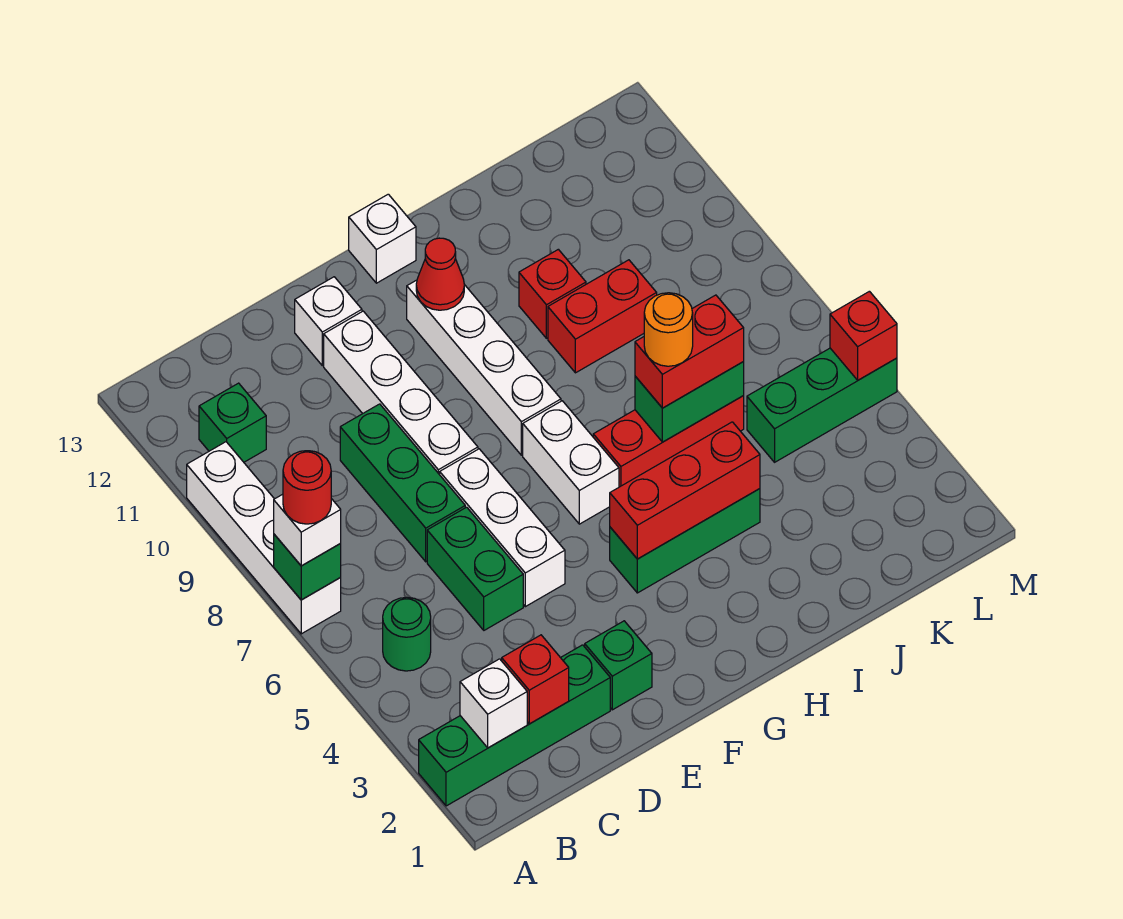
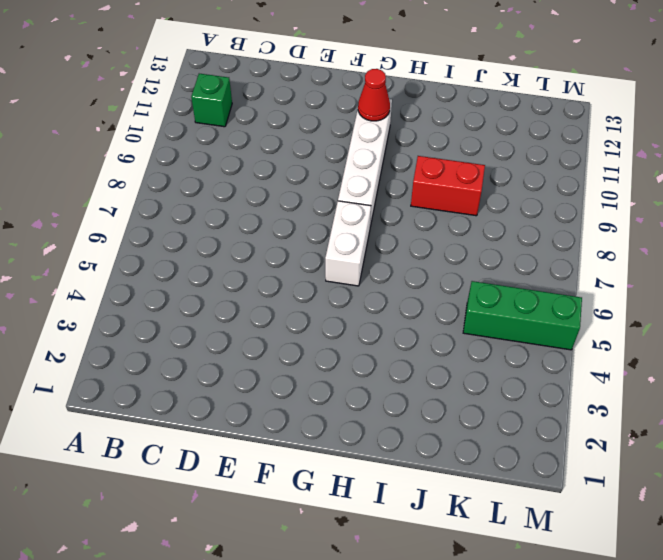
none -> green 1x4 brick [419,645,610,806]
none -> white 1x4 brick [187,442,341,634]
none -> green 1x1 round brick [383,597,431,671]

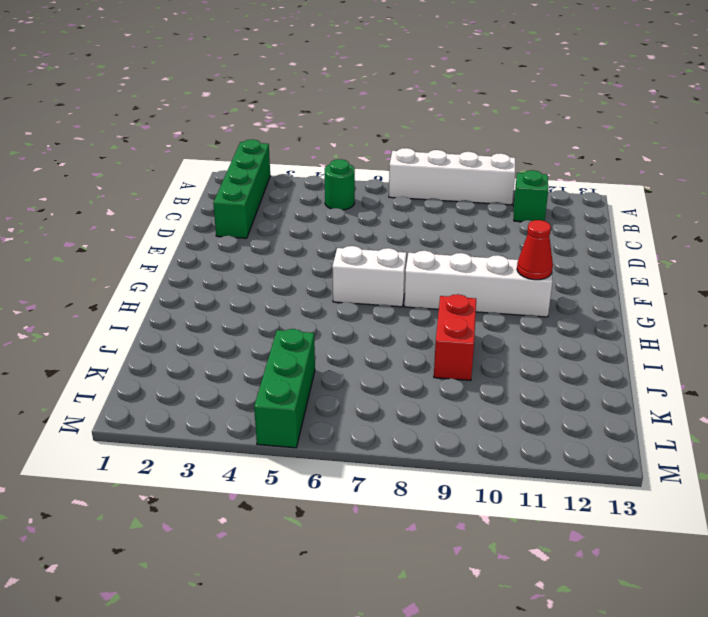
none -> green 1x2 brick [427,507,523,630]
none -> green 1x3 brick [340,404,465,562]
none -> green 1x1 brick [585,621,652,710]

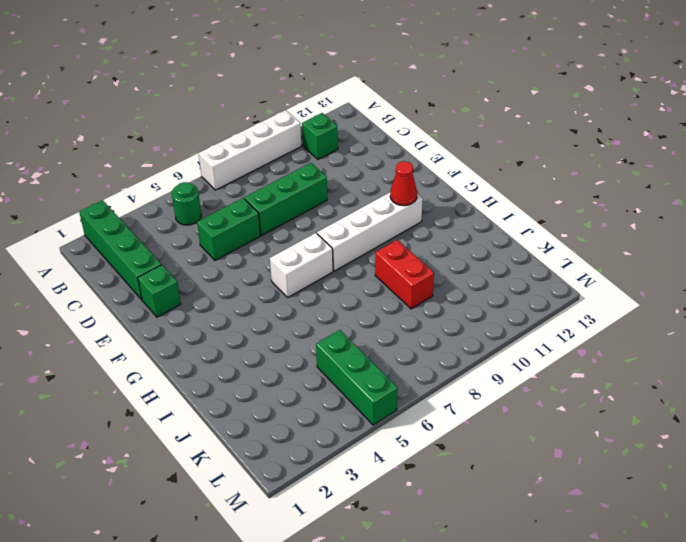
none -> white 1x3 brick [440,449,565,607]
none -> white 1x4 brick [324,311,478,475]
none -> white 1x1 brick [295,277,362,366]

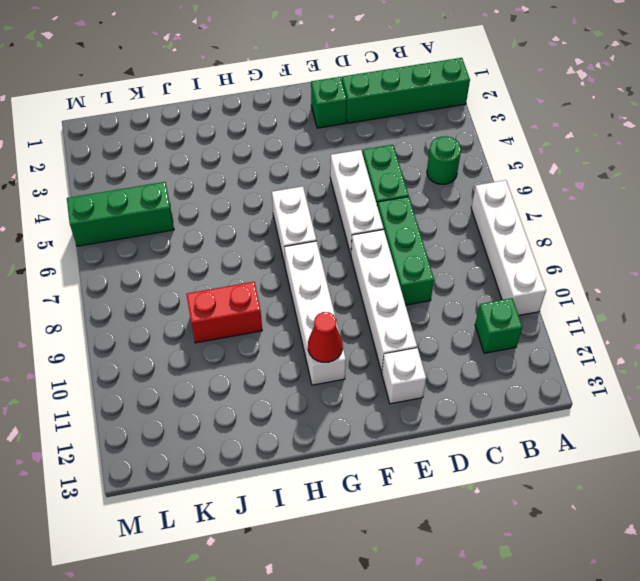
none -> green 1x3 brick [610,489,760,593]
none -> white 1x1 brick [349,194,416,283]
none -> red 1x3 brick [593,396,744,487]

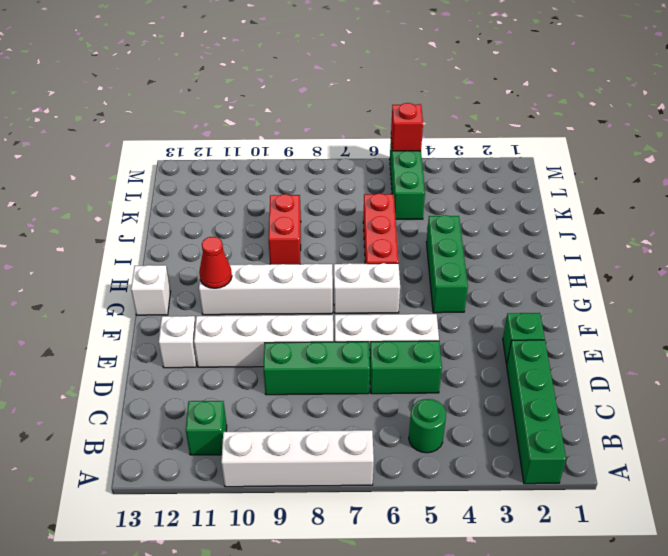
none -> red 1x1 brick [519,249,586,338]
none -> green 1x1 brick [274,534,341,600]
none -> white 1x1 brick [460,659,527,748]

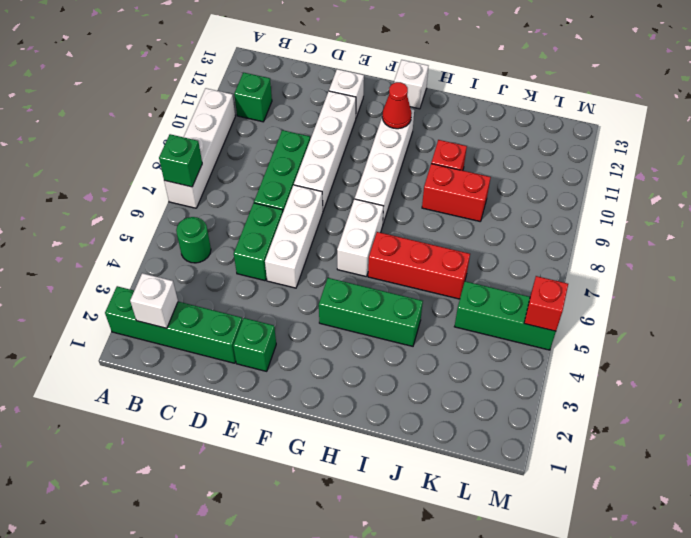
none -> red 1x1 brick [502,635,569,724]
none -> red 1x3 brick [610,422,760,559]
none -> green 1x2 brick [635,362,744,442]

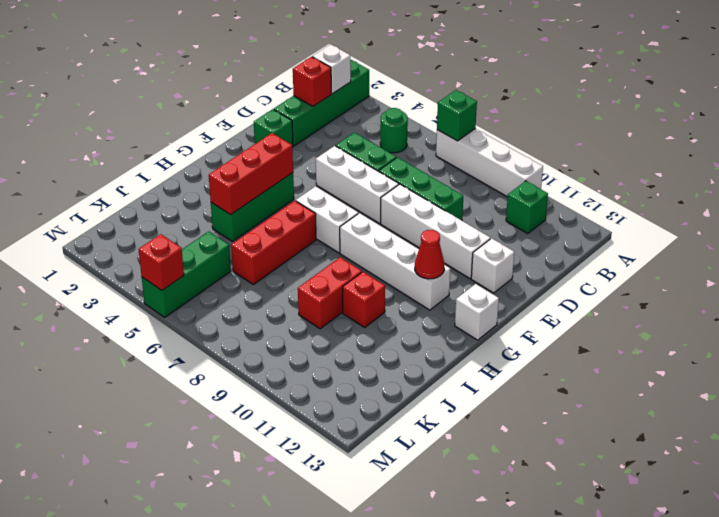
none -> green 1x2 brick [635,362,744,442]
none -> white 1x1 brick [274,494,341,566]
none -> red 1x2 brick [635,295,744,408]

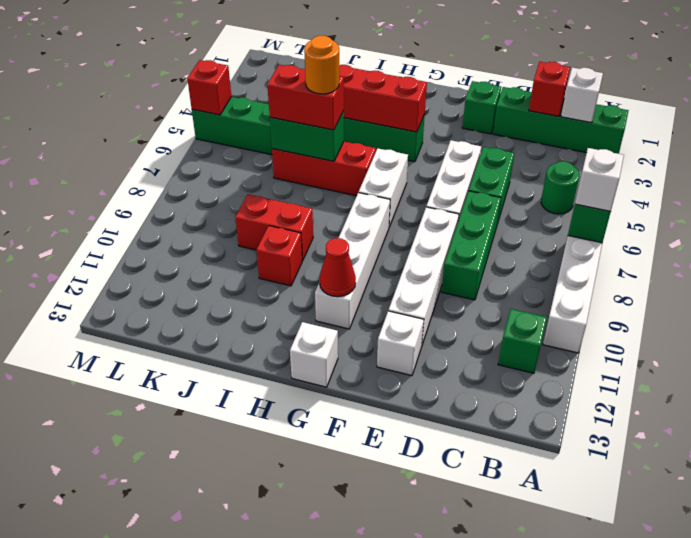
none -> red 1x1 round brick [283,451,331,524]

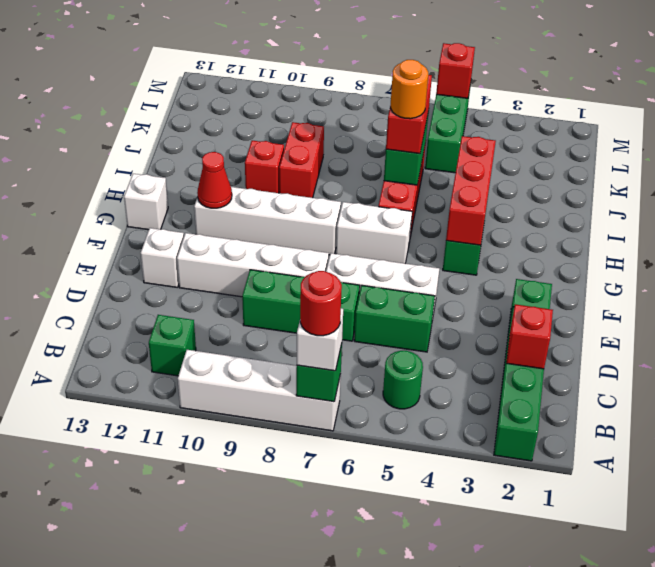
none -> white 1x1 brick [460,659,527,748]

